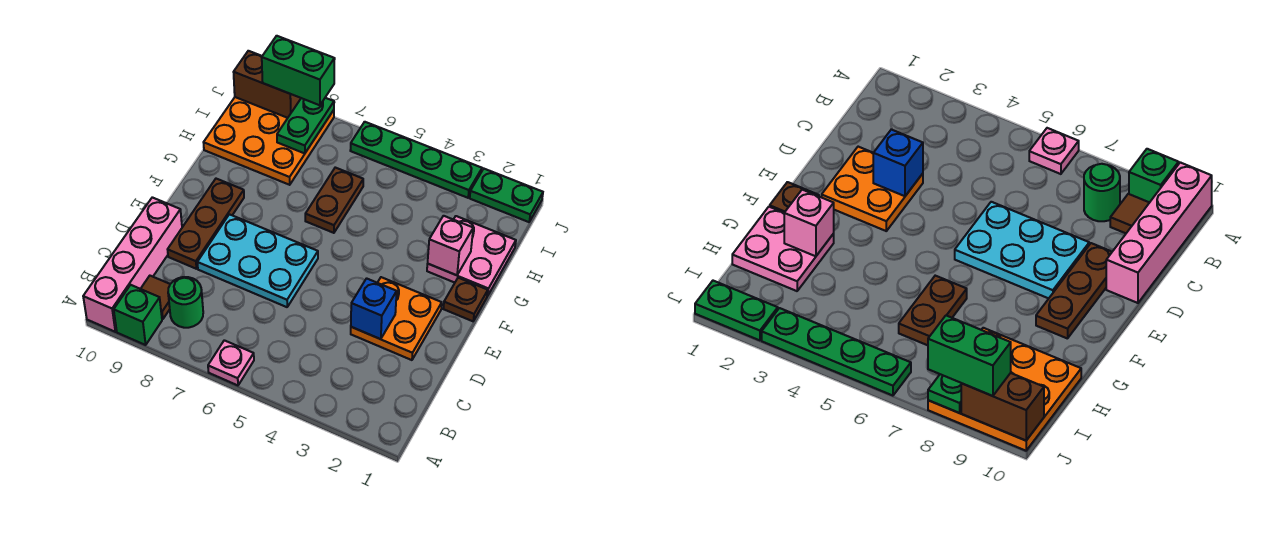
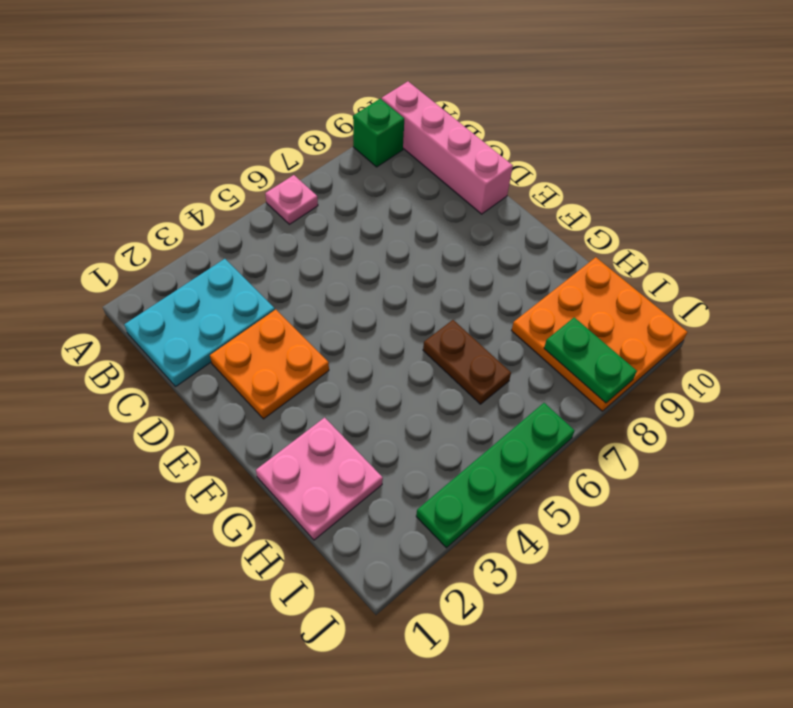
cyan 2x3 plate [124,259,275,386] -> cyan 2x3 plate moved to [197,214,318,307]
none -> green 1x1 round brick [168,277,203,328]
none -> brown 1x1 tile [141,276,170,319]
none -> brown 1x3 plate [168,179,244,269]

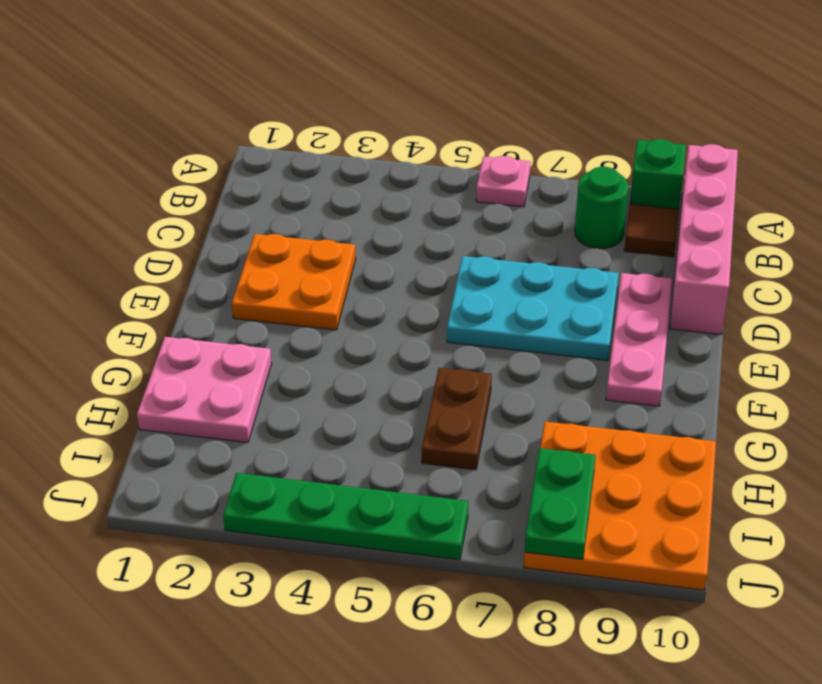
pink 1x3 plate [606,273,672,406] -> brown 1x3 plate [168,179,244,269]
none -> brown 1x1 plate [443,278,488,321]
none -> green 1x2 plate [470,169,543,222]
none -> blue 1x1 brick [351,278,397,339]

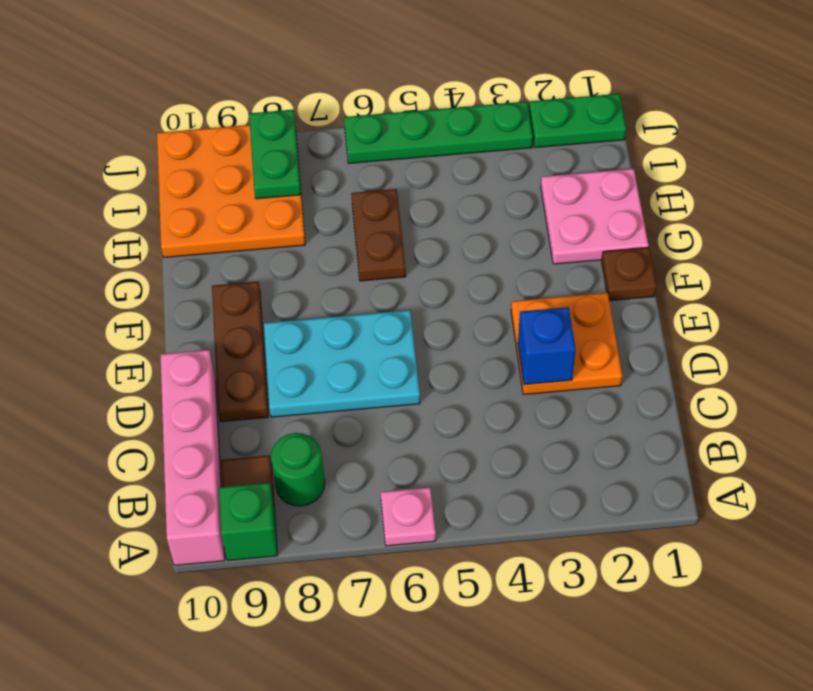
none -> pink 1x1 brick [428,216,473,275]
none -> brown 1x2 brick [234,51,301,118]
none -> green 1x2 brick [262,36,335,105]

